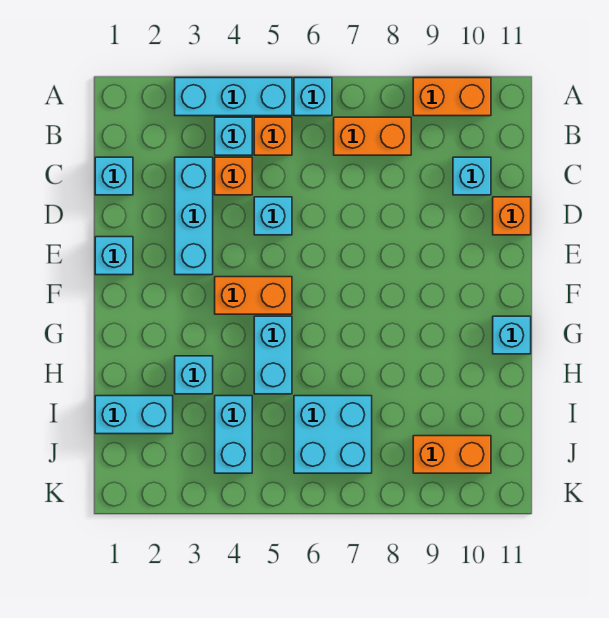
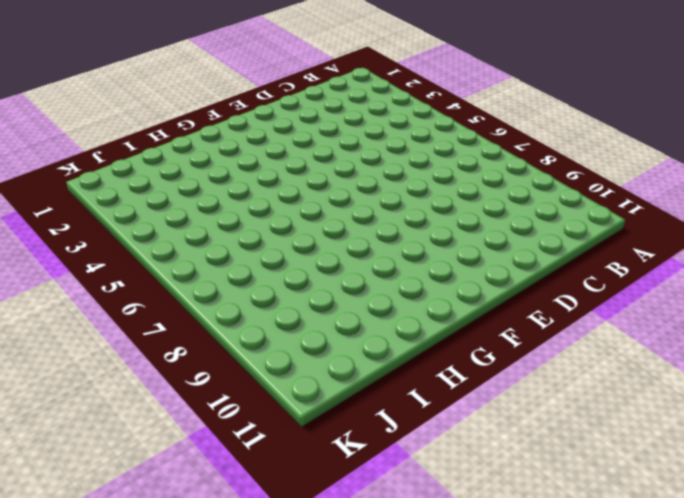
none -> cyan 1x3 brick [175,78,292,116]
none -> cyan 1x1 brick [294,78,332,116]
none -> orange 1x2 brick [413,78,491,116]

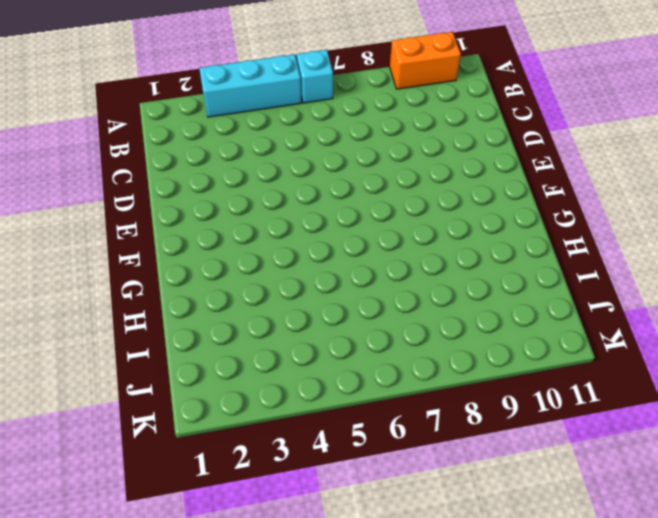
none -> cyan 1x1 brick [215,117,252,155]
none -> orange 1x1 brick [254,117,292,155]
none -> orange 1x2 brick [334,117,411,155]

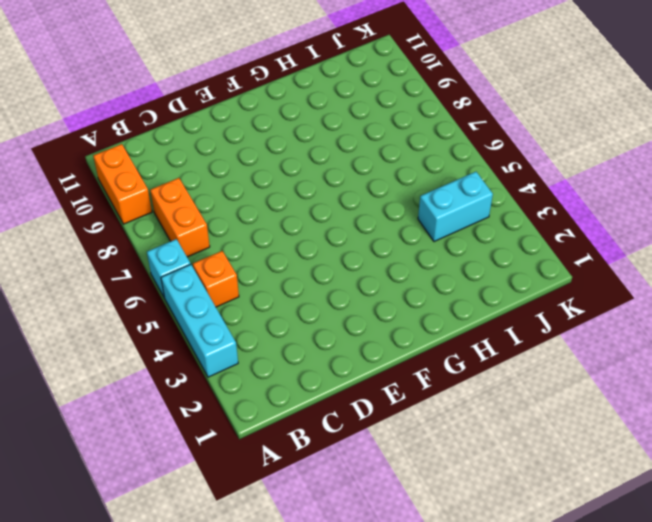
none -> cyan 1x1 brick [215,117,252,155]
none -> cyan 1x1 brick [95,157,133,195]
none -> cyan 1x3 brick [175,157,213,275]

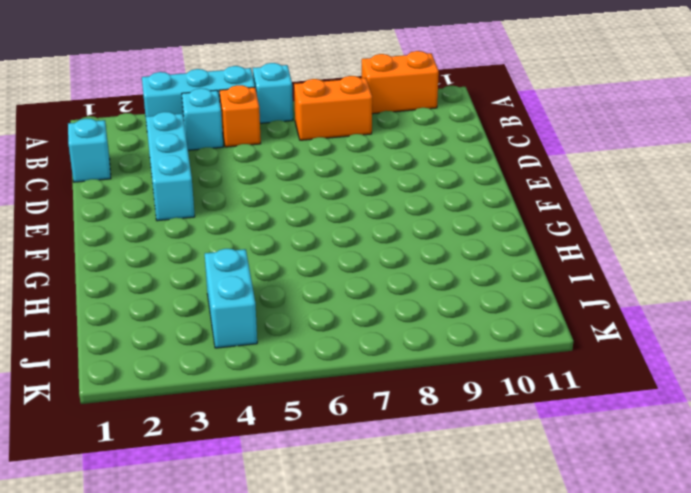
none -> orange 1x1 brick [215,157,252,195]
none -> cyan 1x1 brick [453,157,491,195]
none -> cyan 1x1 brick [254,197,292,235]

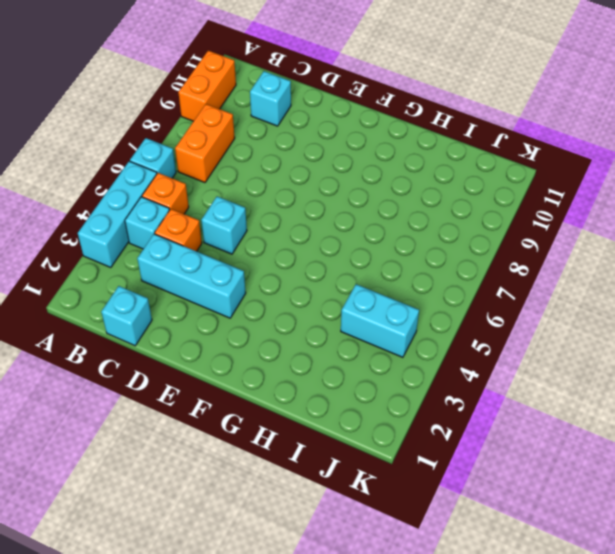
none -> orange 1x1 brick [493,197,531,235]
none -> cyan 1x1 brick [95,237,133,275]
none -> orange 1x2 brick [215,277,292,314]

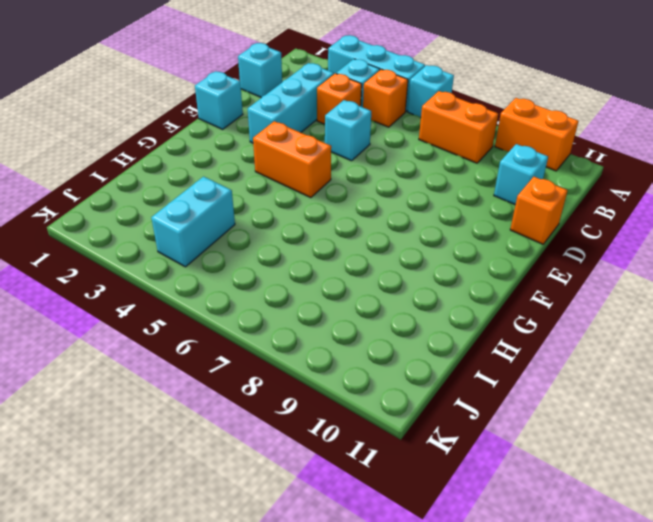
none -> cyan 1x2 brick [254,316,292,394]
none -> cyan 1x1 brick [493,316,531,354]
none -> cyan 1x1 brick [175,356,213,394]

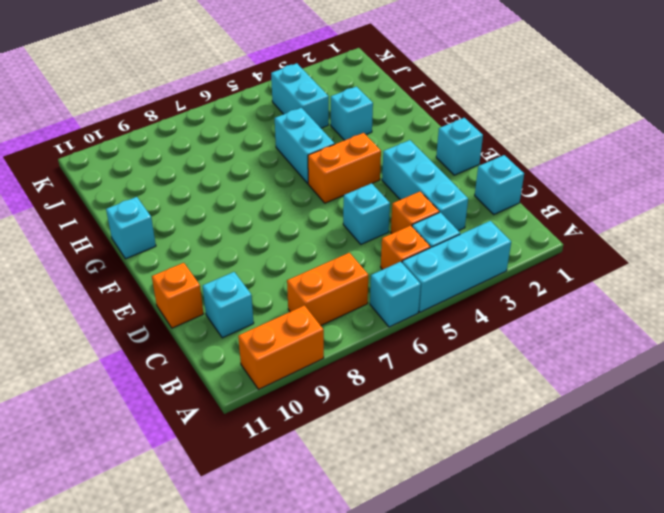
none -> cyan 1x2 brick [95,396,173,434]
none -> cyan 2x2 brick [294,396,372,473]
none -> orange 1x2 brick [413,436,491,473]

